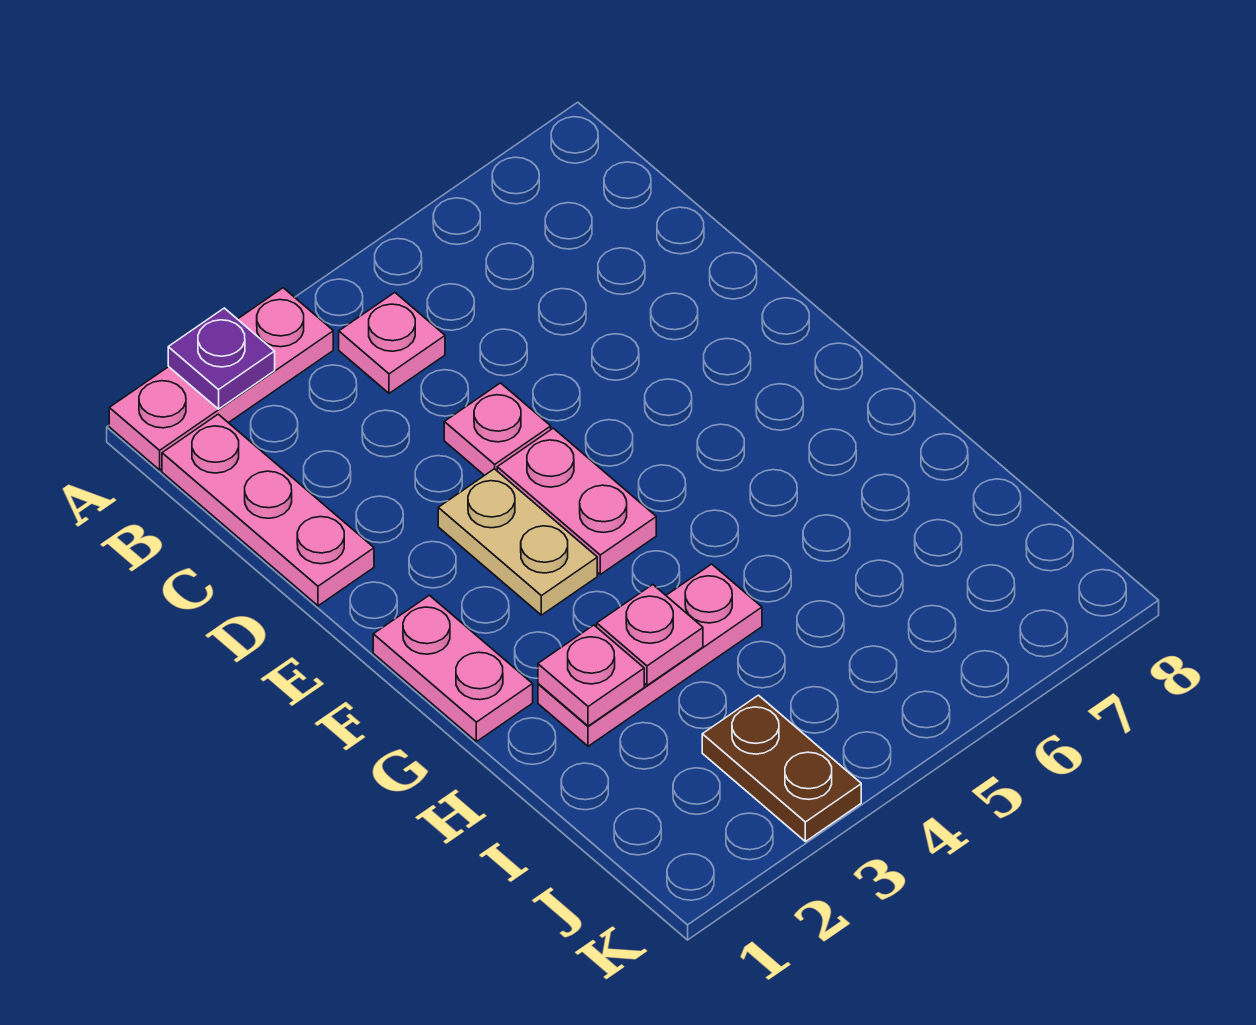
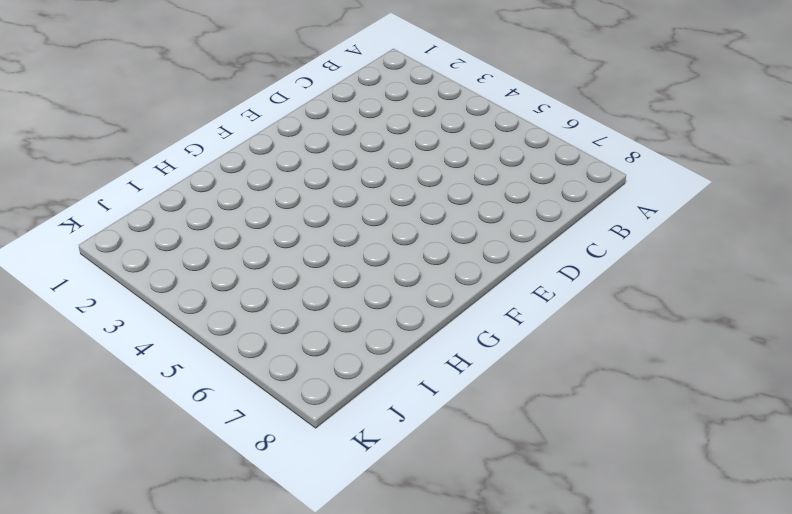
none -> pink 1x3 plate [109,288,333,470]
none -> pink 1x3 plate [162,414,374,606]
none -> pink 1x1 plate [339,293,445,393]

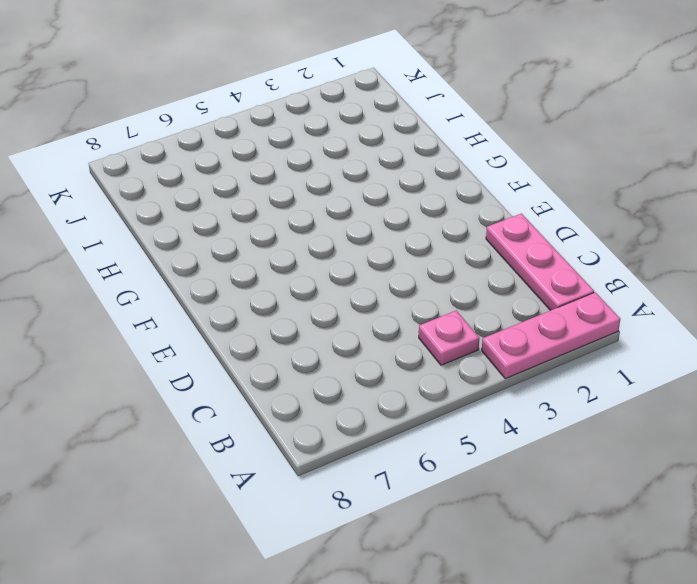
none -> pink 1x1 plate [444,383,551,475]
none -> tan 1x2 plate [438,469,597,615]
none -> pink 1x2 plate [497,428,656,574]

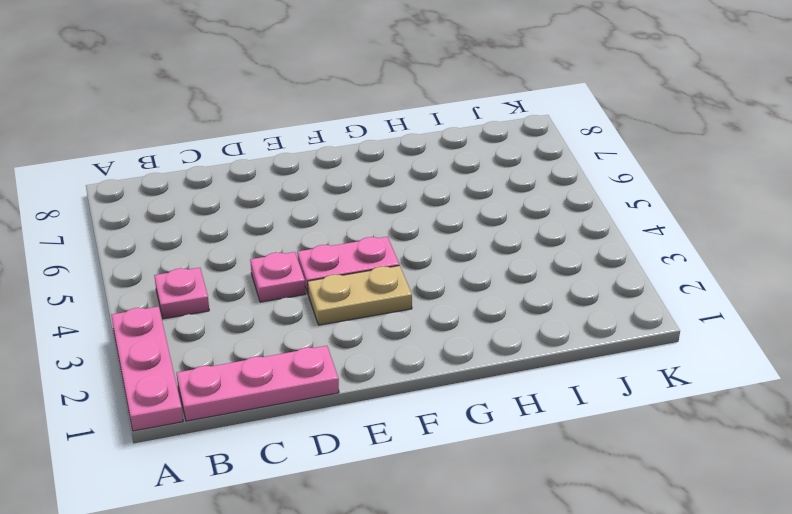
none -> pink 1x2 plate [373,595,533,742]
none -> pink 1x3 plate [538,564,762,746]
none -> brown 1x2 plate [702,695,861,842]

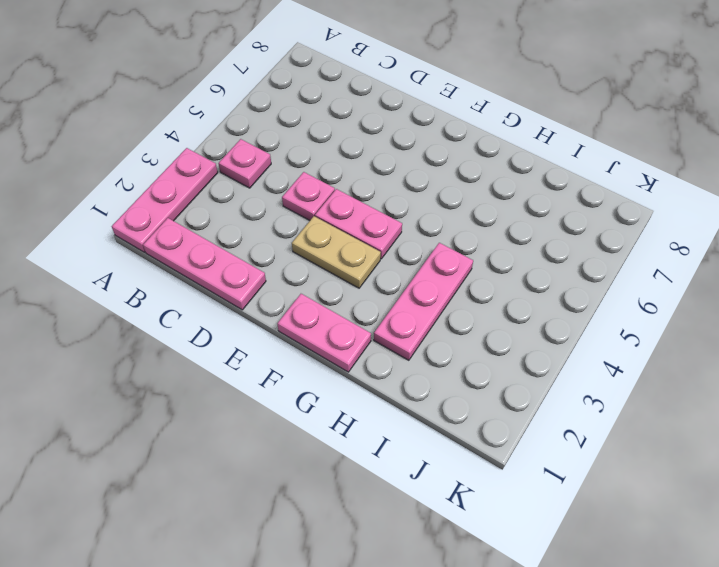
none -> brown 1x2 plate [702,695,861,842]
none -> purple 1x1 plate [168,308,275,409]
none -> pink 1x1 plate [538,625,644,726]

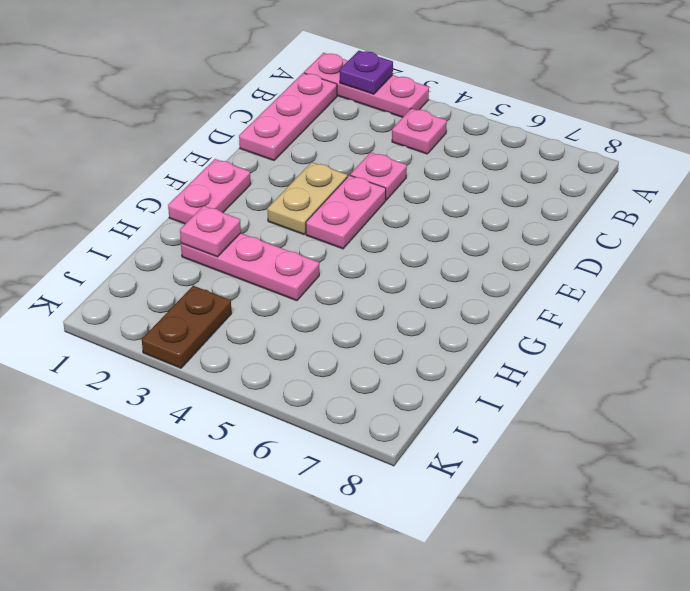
none -> pink 1x1 plate [597,585,703,685]

